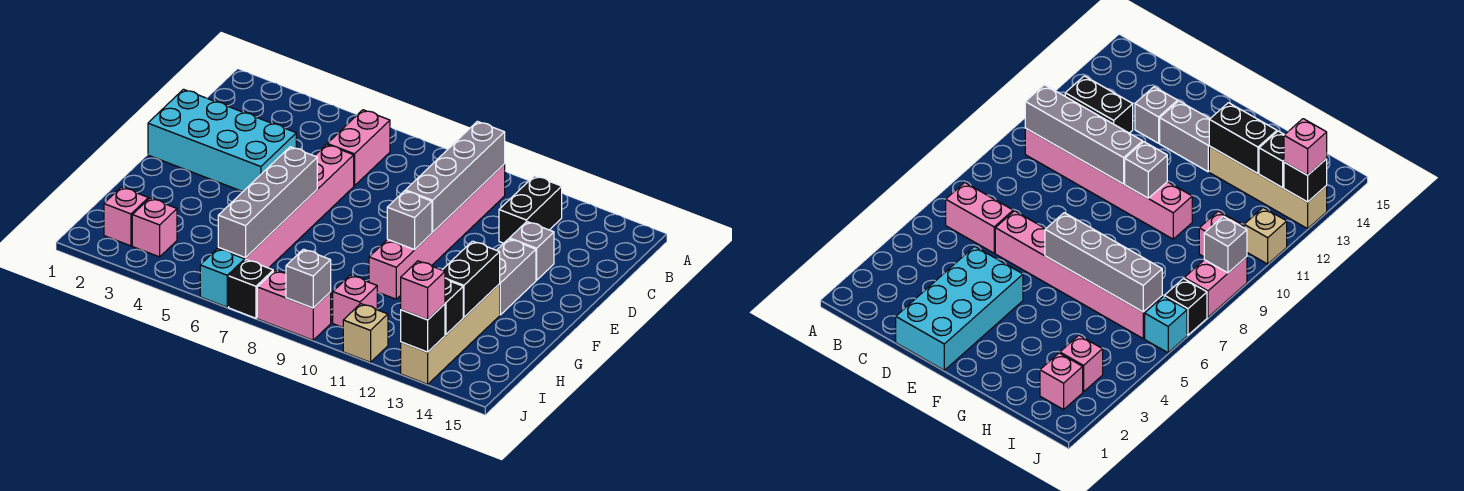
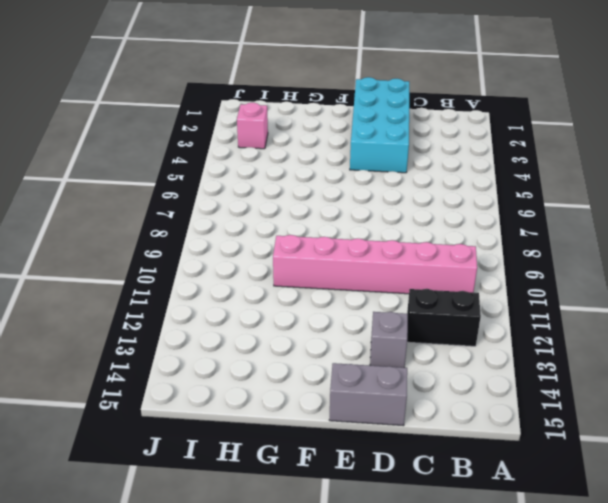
grey 1x2 brick [329,363,407,426] -> grey 1x2 brick moved to [497,239,536,315]
none -> pink 1x2 brick [327,110,390,186]
none -> pink 1x6 brick [218,144,354,268]
none -> tan 1x4 brick [401,284,500,384]

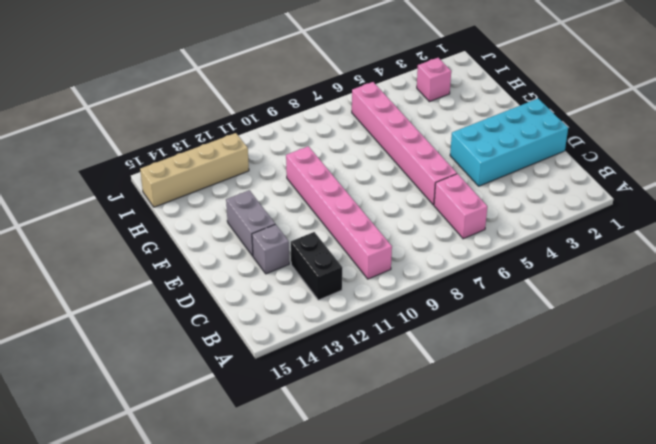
tan 1x4 brick [140,133,249,207] -> tan 1x4 brick turned to [401,284,500,384]
none -> pink 1x1 brick [104,187,148,246]
none -> pink 1x1 brick [333,275,377,327]
none -> cyan 1x1 brick [200,249,245,307]

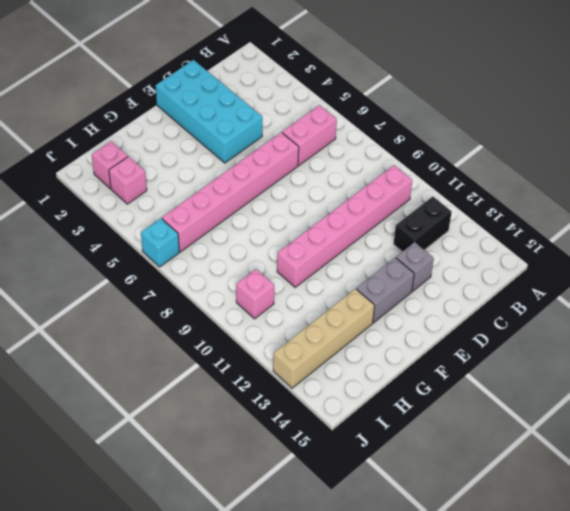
none -> black 1x1 brick [229,260,273,318]
none -> pink 1x2 brick [257,271,331,340]
none -> tan 1x1 brick [343,304,388,362]

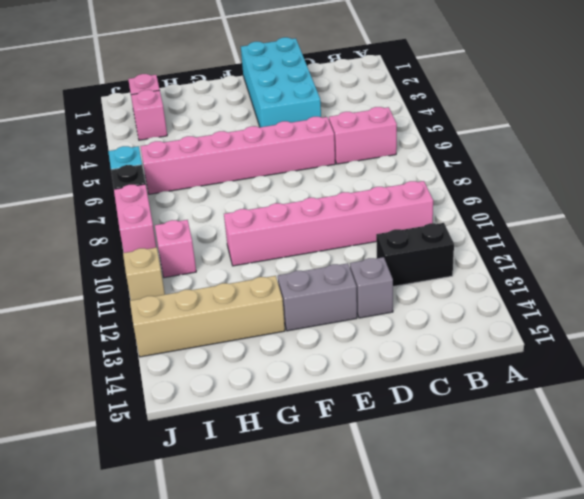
none -> grey 1x4 brick [405,121,505,232]
none -> grey 1x4 brick [218,147,317,258]
none -> grey 1x1 brick [387,191,432,250]

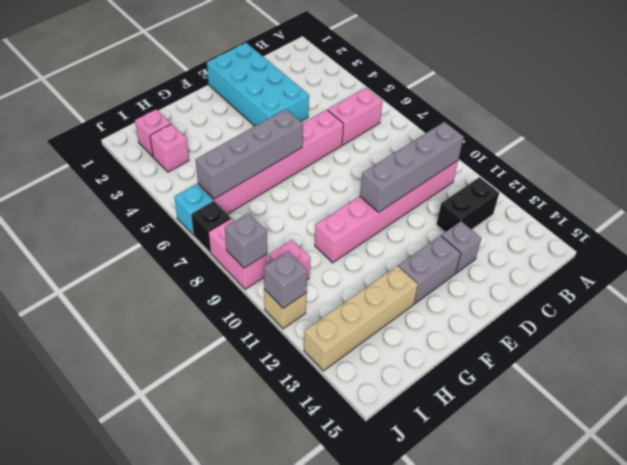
grey 1x1 brick [264,251,307,308] -> grey 1x1 brick moved to [387,191,432,250]
none -> black 1x2 brick [443,241,500,317]
none -> black 1x1 brick [445,278,463,335]
none -> black 1x1 brick [401,304,445,352]

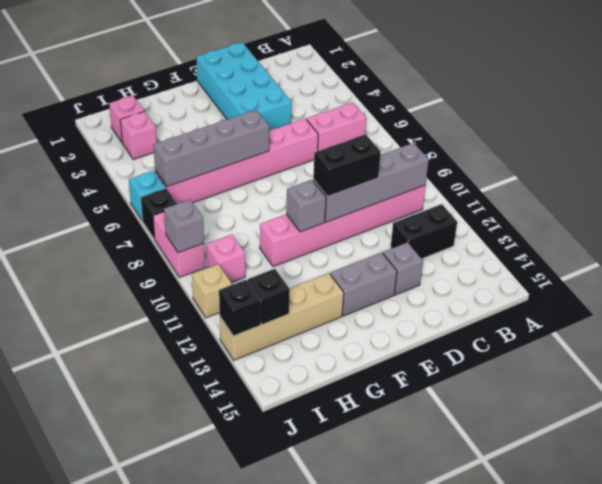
black 1x2 brick [313,134,381,197] -> black 1x2 brick moved to [443,241,500,317]
none -> pink 1x1 brick [401,261,445,320]

